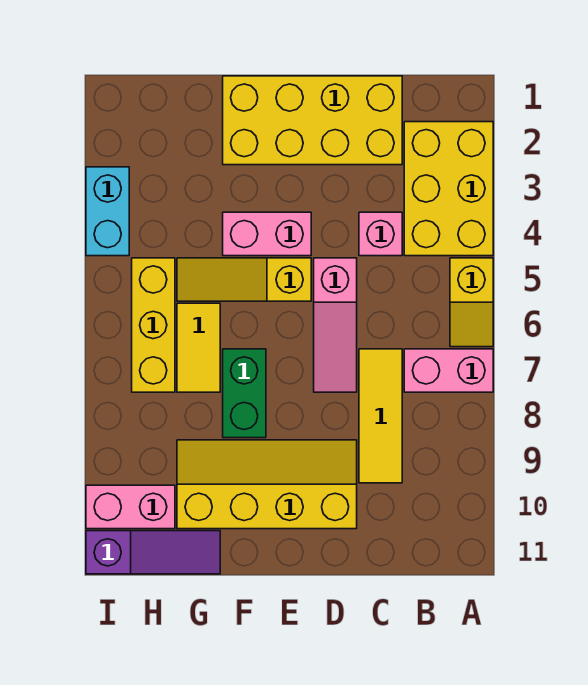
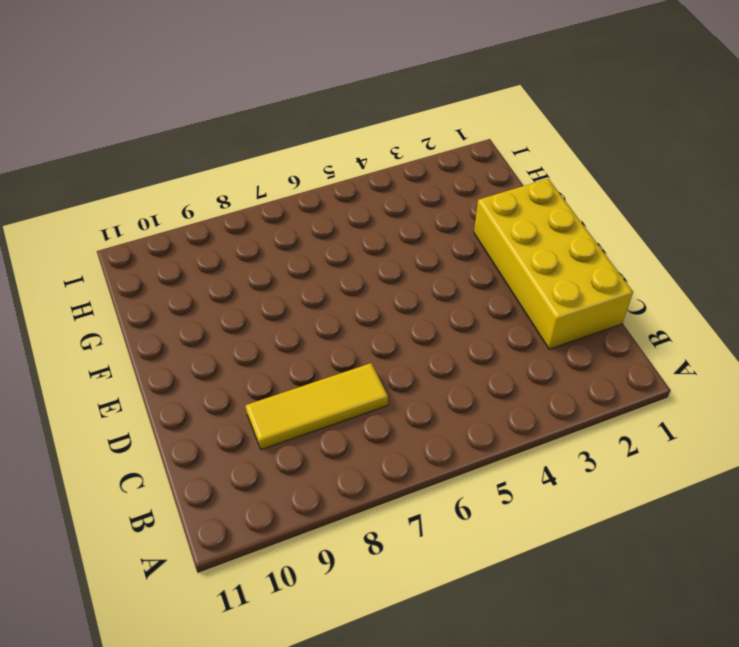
none -> yellow 2x3 brick [404,122,493,256]
none -> yellow 1x2 slope [450,258,493,347]
none -> pink 1x2 brick [404,349,493,392]

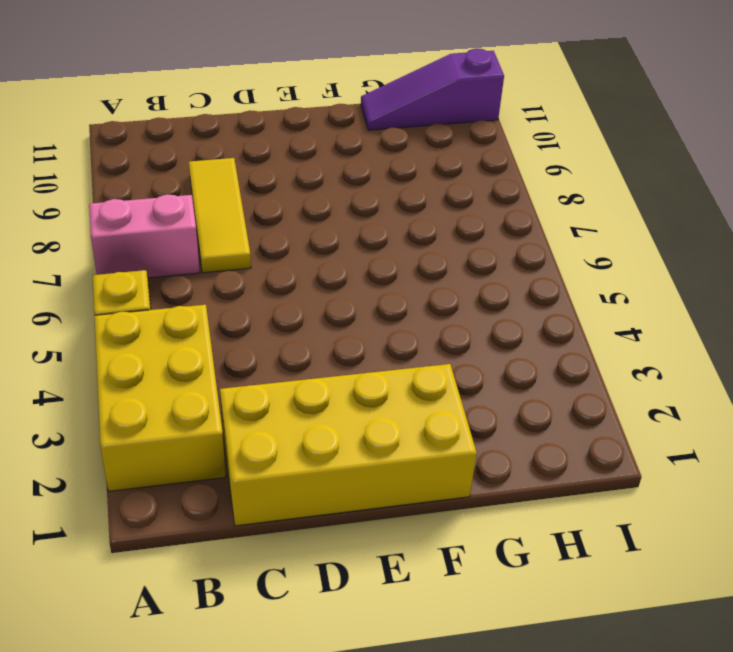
none -> pink 1x1 brick [359,212,402,256]
none -> pink 1x3 slope [314,258,357,392]
none -> yellow 2x4 slope [177,440,357,529]

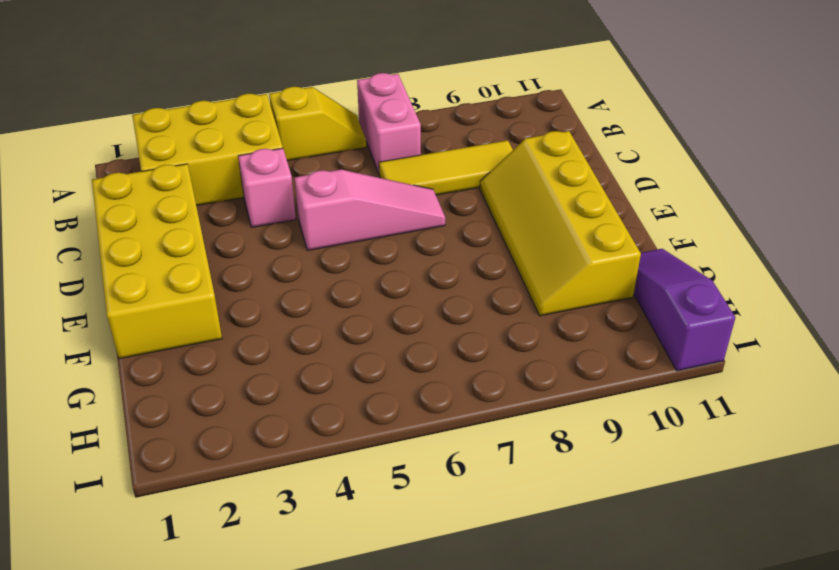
none -> pink 1x2 brick [223,212,311,256]
none -> yellow 1x3 slope [177,258,311,301]
none -> green 1x2 brick [223,349,266,438]

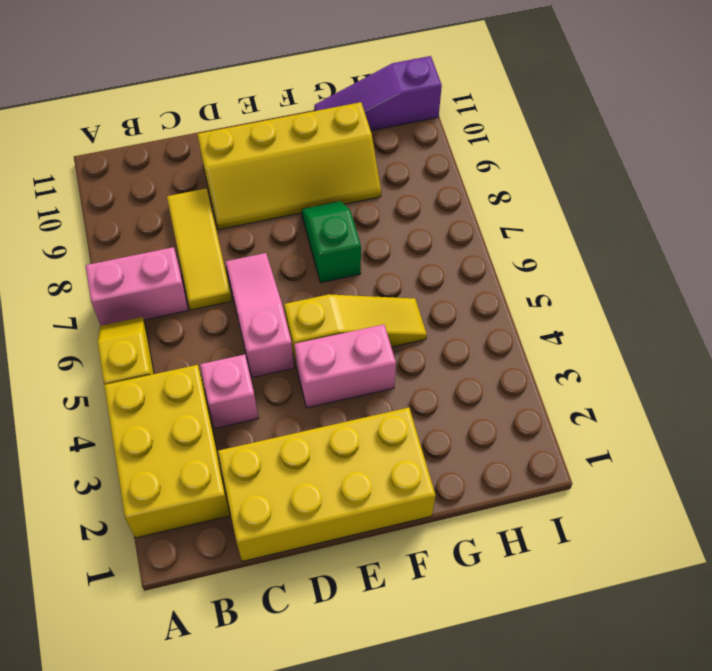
green 1x2 slope [301,201,361,283] -> green 1x2 brick [223,349,266,438]
none -> yellow 1x2 tile [177,303,220,392]
none -> yellow 1x3 brick [132,258,175,392]
none -> pink 1x2 brick [86,485,175,529]

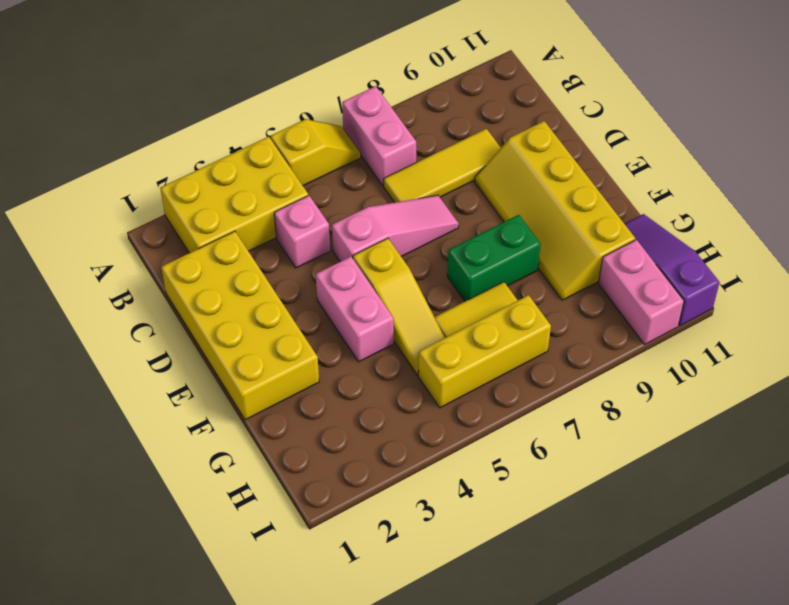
none -> cyan 1x2 brick [86,167,129,256]

